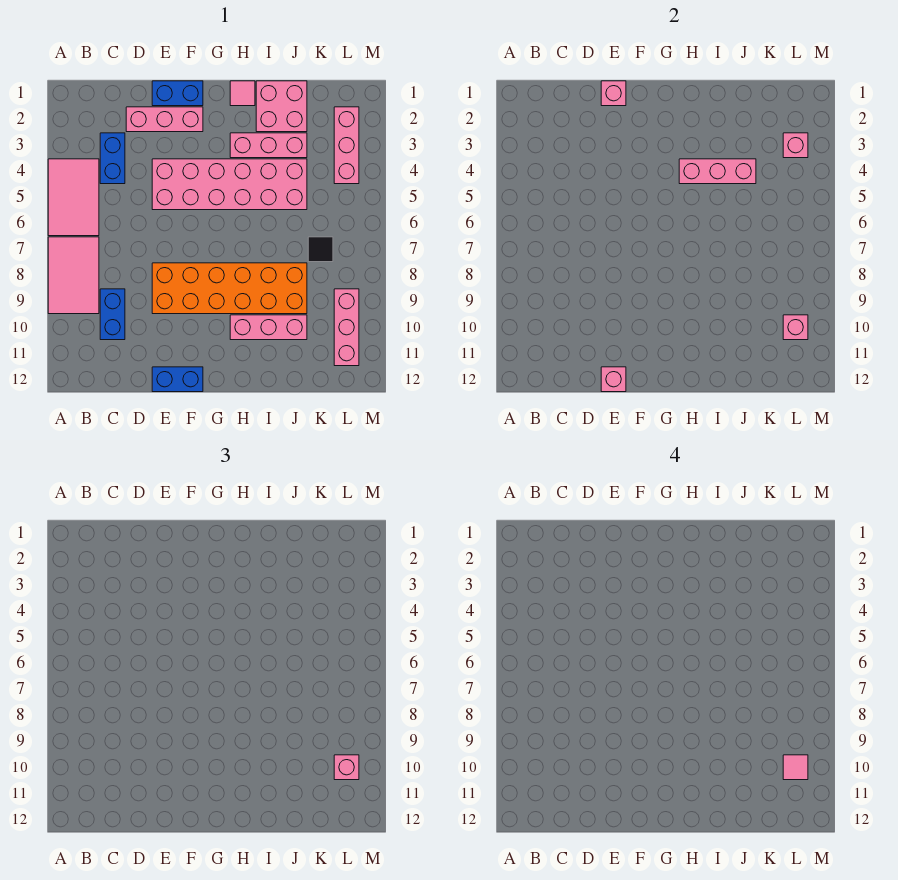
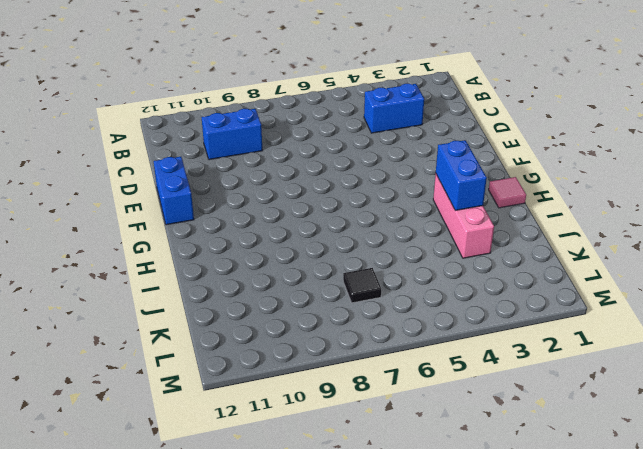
blue 1x2 brick [436,140,487,210] -> blue 1x2 brick moved to [152,81,203,106]
none -> pink 2x3 tile [48,159,99,236]
none -> pink 2x3 tile [48,237,99,314]
none -> pink 1x3 brick [126,107,203,132]

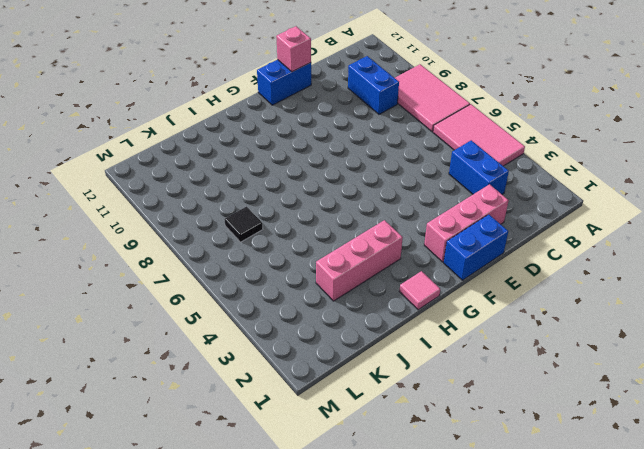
none -> pink 2x6 brick [152,159,307,210]
none -> orange 2x6 brick [152,263,307,314]
none -> pink 1x3 brick [230,315,307,340]

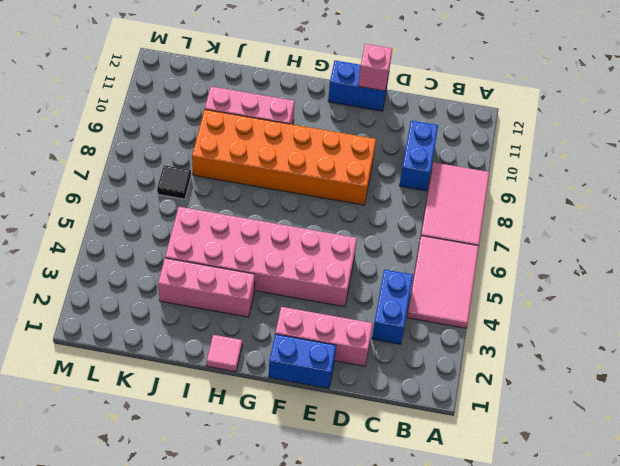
none -> pink 2x2 brick [256,81,307,132]
none -> pink 1x3 brick [334,107,359,184]
none -> pink 1x3 brick [334,289,359,366]

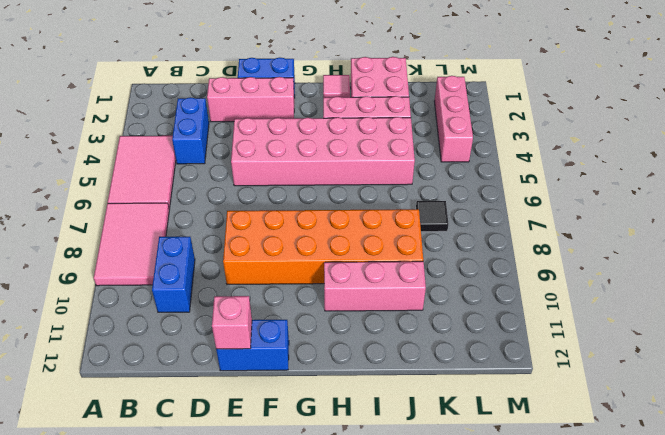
none -> pink 1x3 brick [334,289,359,366]
none -> pink 1x1 brick [601,81,626,106]
none -> pink 1x3 brick [679,159,756,184]

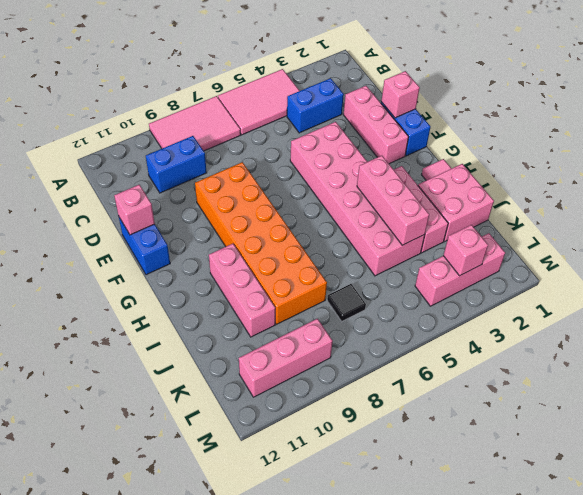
none -> pink 1x1 brick [783,315,808,340]
none -> pink 1x1 brick [334,755,359,780]
none -> pink 1x1 tile [783,755,808,780]

